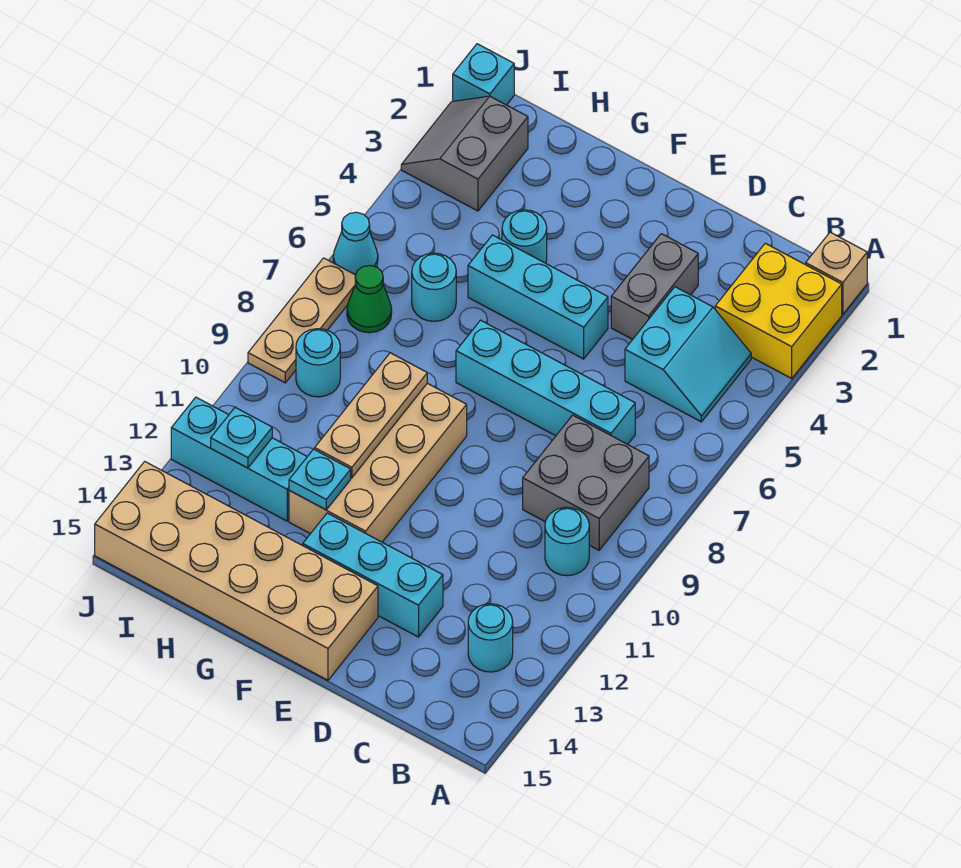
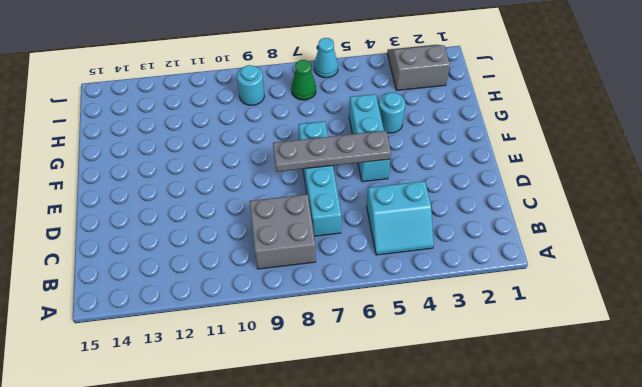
grey 1x4 plate [273,131,391,172] -> none
none -> tan 1x1 brick [806,232,867,314]
none -> yellow 2x2 brick [715,243,842,378]
none -> cyan 1x1 round brick [545,507,589,576]

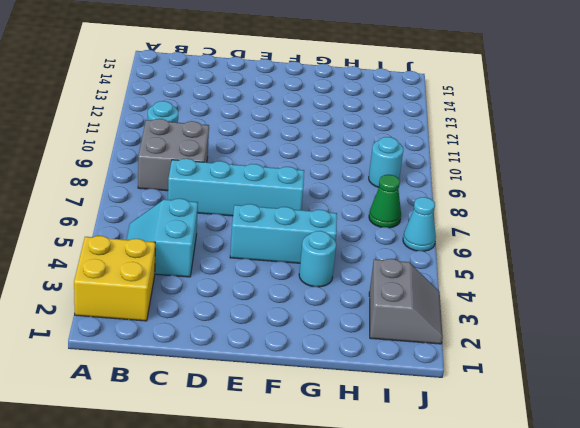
none -> tan 1x1 brick [806,232,867,314]
none -> cyan 1x1 round brick [468,604,513,672]
none -> grey 1x2 brick [611,234,698,339]

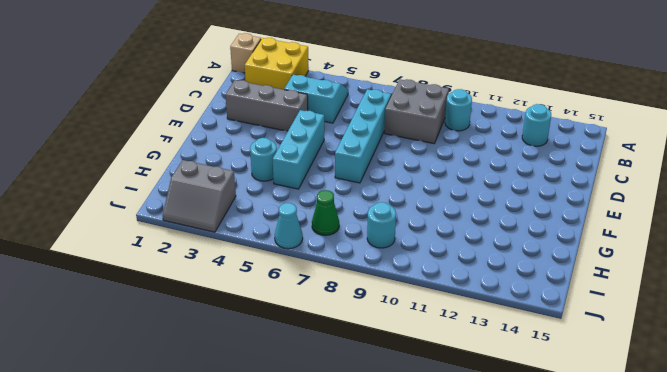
grey 1x3 brick [225,80,308,131] -> grey 1x2 brick [611,234,698,339]
none -> cyan 1x3 brick [303,513,443,637]
none -> tan 2x6 brick [95,462,378,680]
none -> tan 2x4 brick [289,383,467,542]

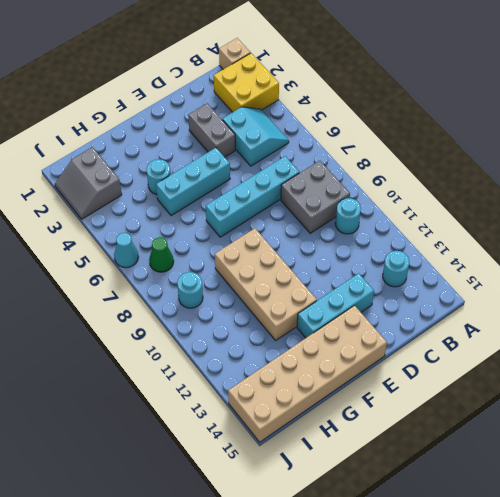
none -> cyan 1x1 round brick [412,253,456,321]
none -> cyan 1x3 brick [171,397,307,521]
none -> cyan 1x1 brick [453,44,514,105]

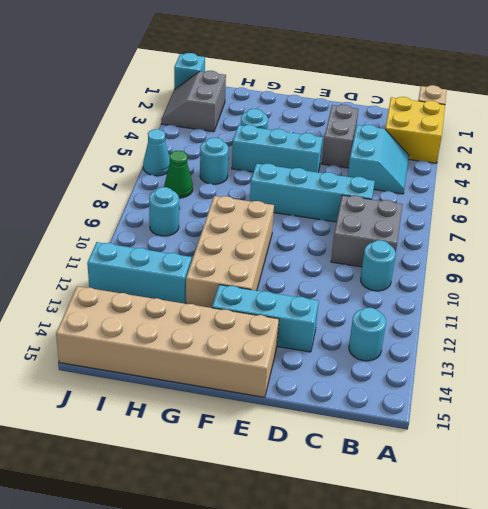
none -> tan 1x3 plate [248,258,356,383]
none -> tan 1x3 plate [315,353,427,478]
none -> cyan 1x1 plate [289,449,351,510]

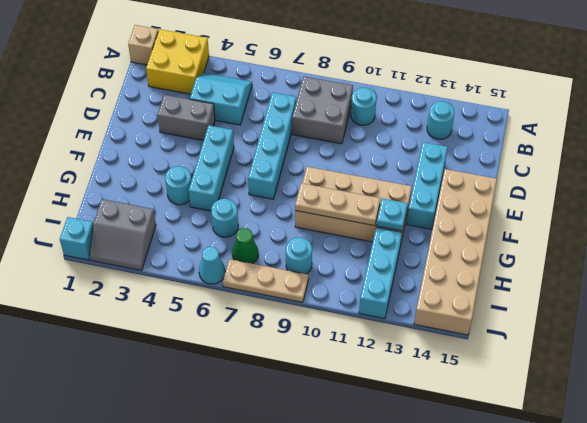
none -> cyan 1x1 plate [211,408,272,468]

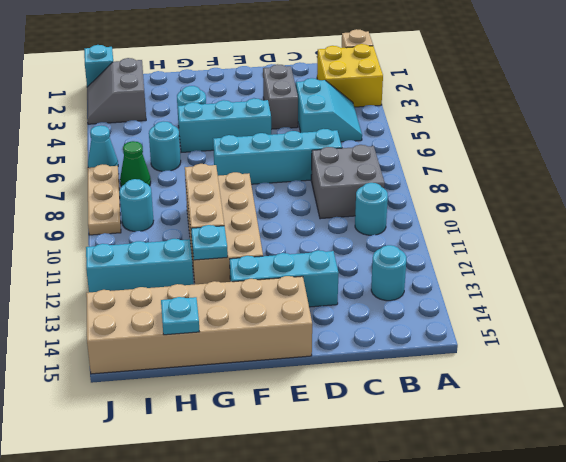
cyan 1x1 plate [161,297,199,335] -> cyan 1x1 plate moved to [211,408,272,468]

